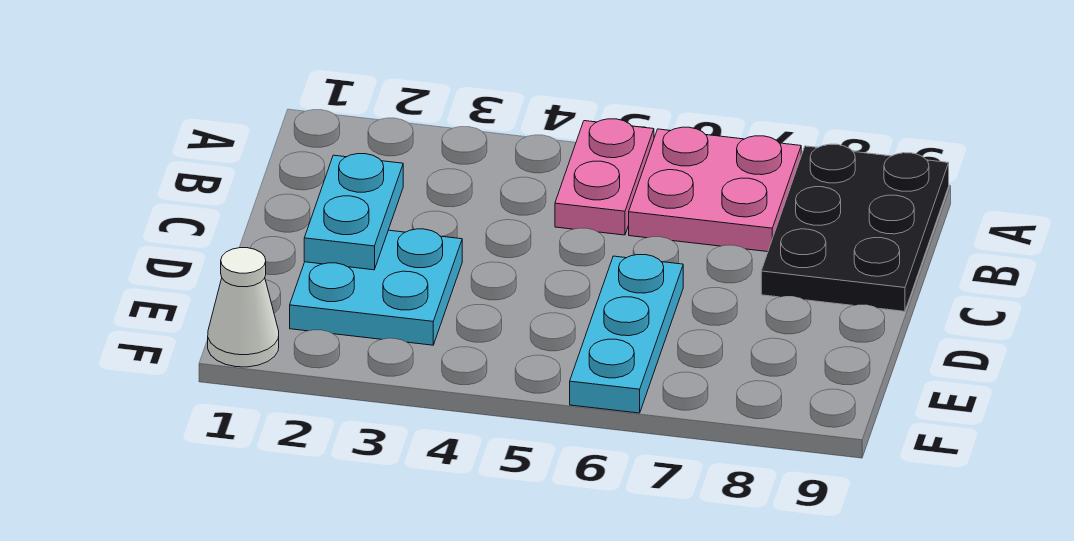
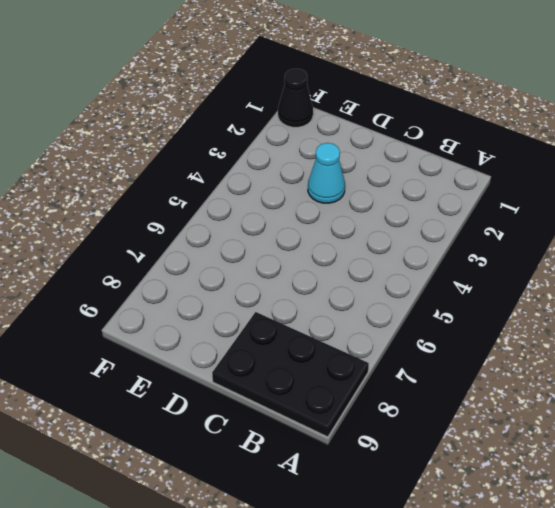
cyan 1x1 cone [308,143,345,203] -> cyan 2x2 plate [290,229,462,345]
black 1x1 cone [278,69,313,127] -> white 1x1 cone [208,248,279,367]
none -> pink 1x2 plate [555,119,654,235]
none -> pink 2x2 plate [629,127,801,252]

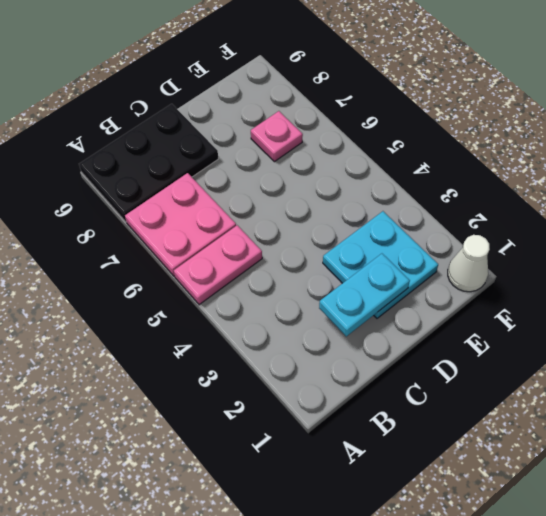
pink 1x1 plate [251,111,303,162] -> none
none -> cyan 1x3 plate [570,255,683,413]

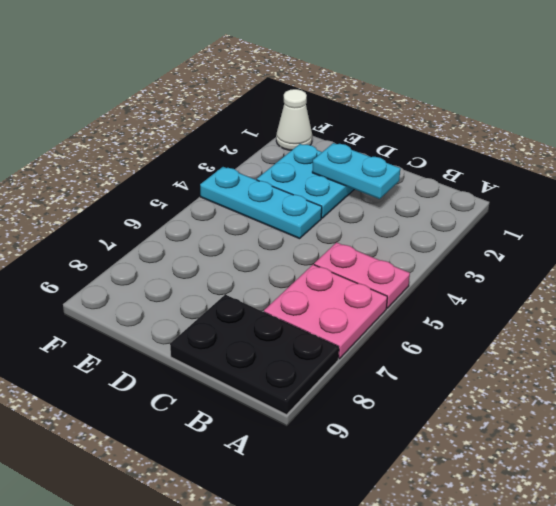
cyan 1x3 plate [200,167,322,239] -> cyan 1x3 plate moved to [570,255,683,413]

